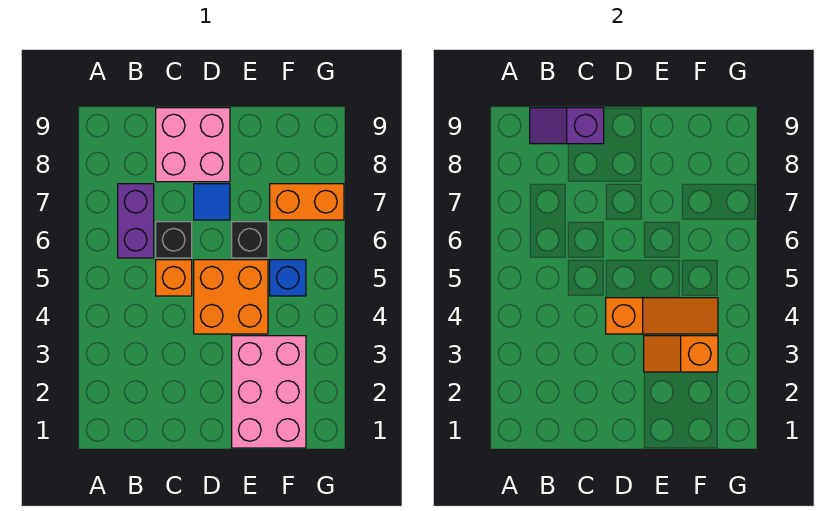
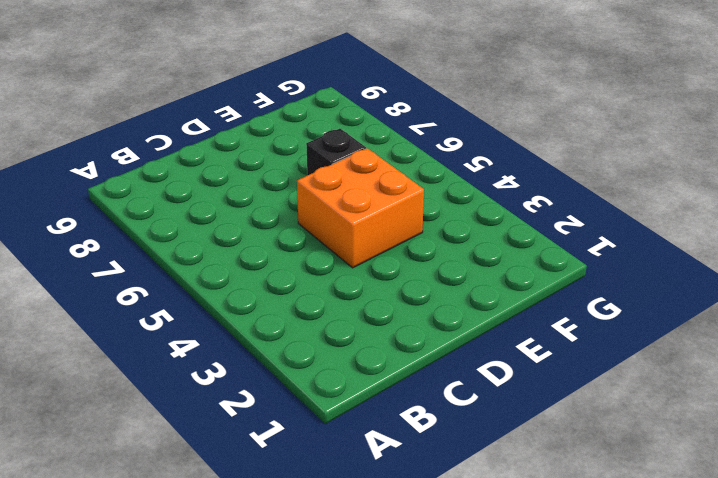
none -> purple 1x2 brick [118,184,154,258]
none -> orange 1x1 brick [156,260,192,296]
none -> black 1x1 brick [156,222,192,258]

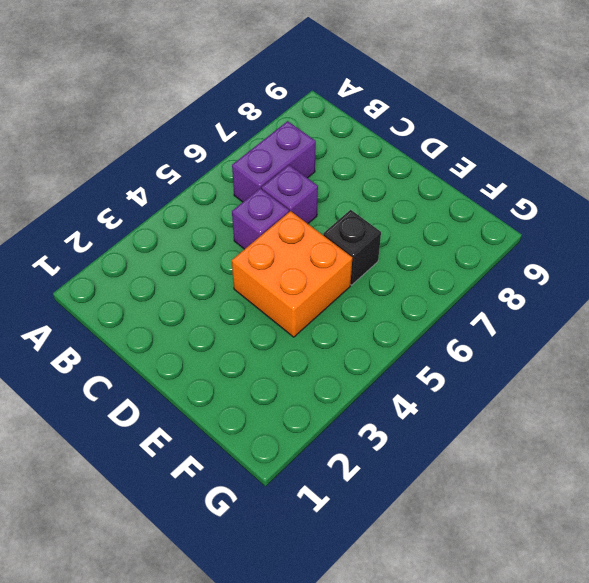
purple 1x1 brick [232,188,289,249] -> orange 1x1 brick [156,260,192,296]
purple 1x1 brick [262,165,318,224] -> black 1x1 brick [156,222,192,258]
none -> pink 2x2 brick [156,108,230,182]
none -> blue 1x1 tile [194,184,230,220]
none -> pink 2x3 brick [232,336,306,448]

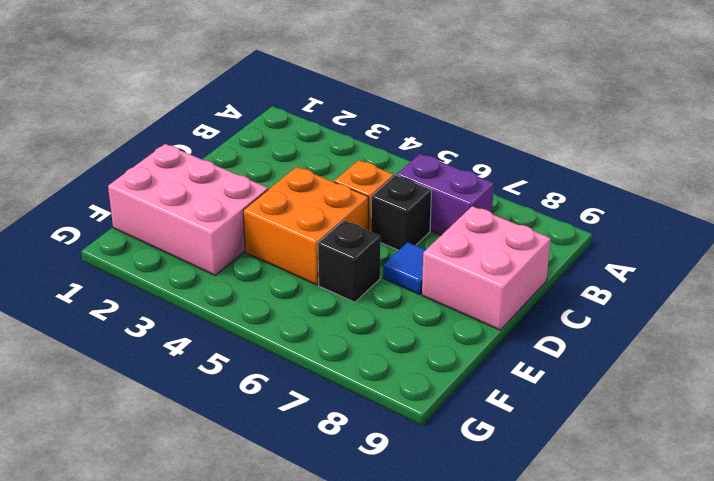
none -> blue 1x1 brick [270,260,306,296]
none -> orange 1x2 brick [270,184,344,220]
none -> purple 1x2 slope [530,108,604,144]

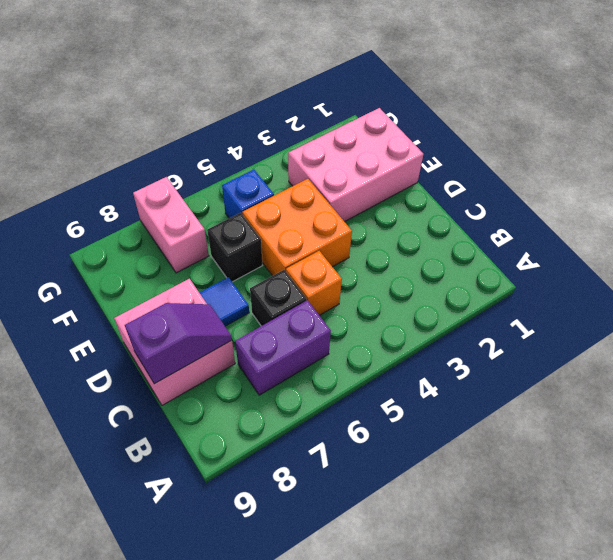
purple 1x2 slope [125,303,232,384] -> purple 1x2 slope turned to [530,108,604,144]
pink 1x2 brick [133,177,209,273] -> orange 1x2 brick [270,184,344,220]
none -> orange 1x3 slope [606,298,718,334]
none -> orange 1x2 slope [644,336,718,372]

